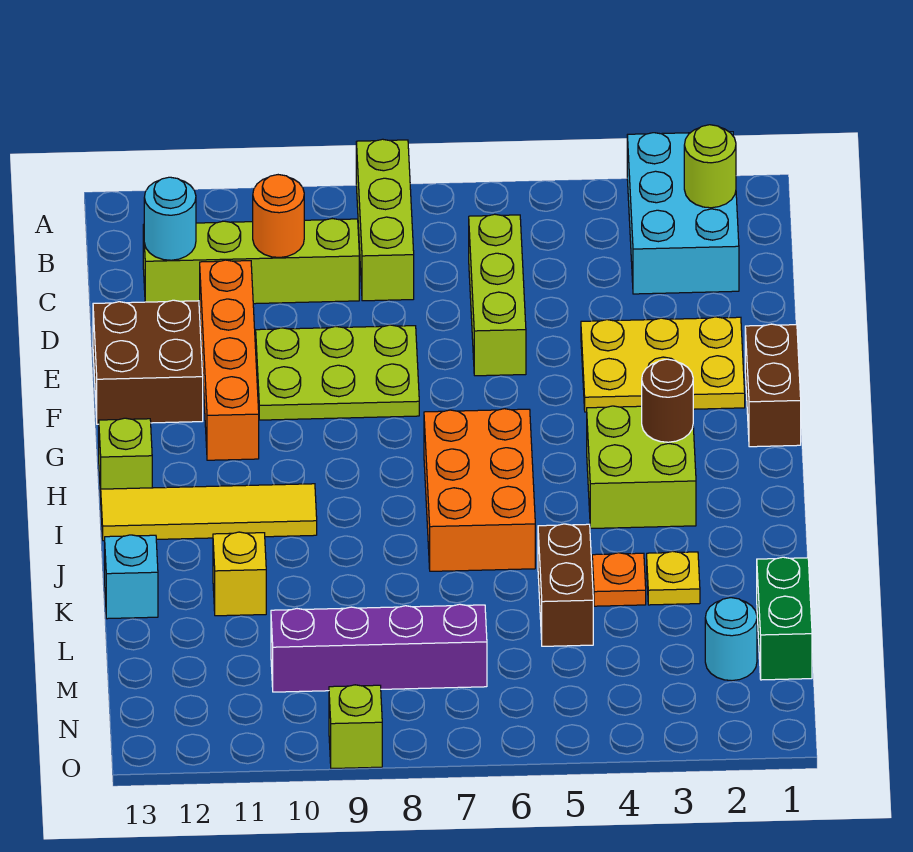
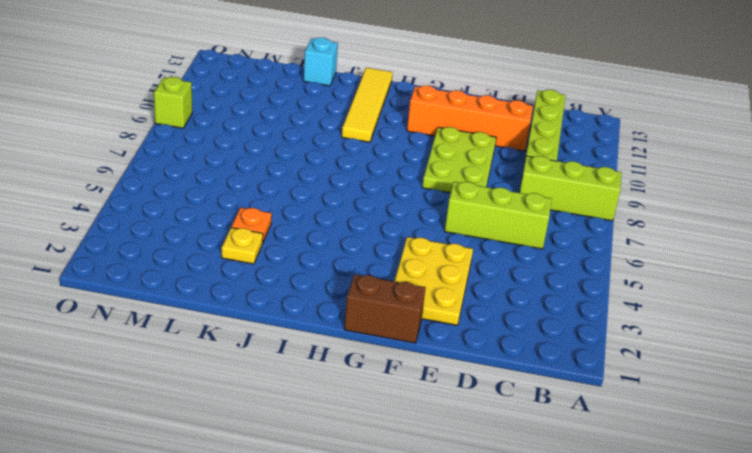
none -> cyan 2x3 brick [627,132,739,294]
none -> brown 2x2 brick [93,300,203,424]
none -> lime 2x2 brick [587,406,696,528]

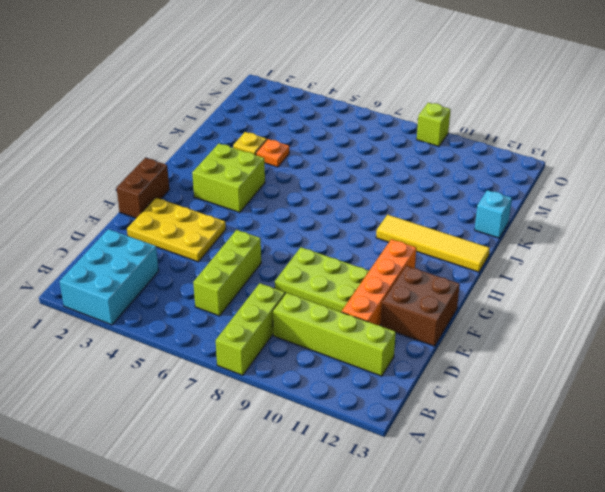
none -> orange 2x3 brick [424,409,535,571]
none -> lime 1x1 brick [99,418,152,499]
none -> brown 1x2 brick [538,524,593,646]

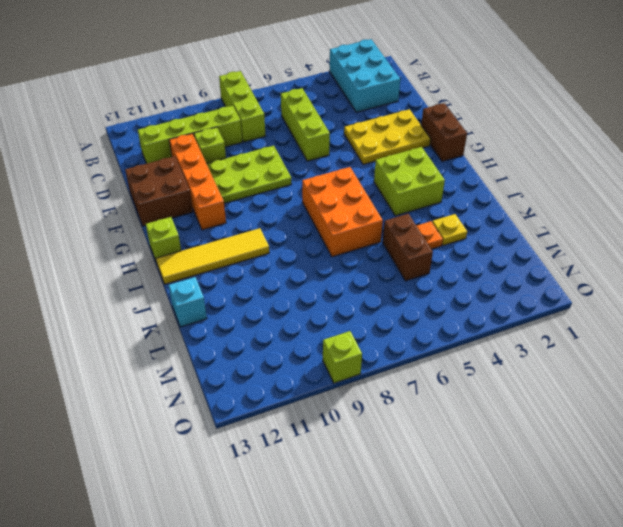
lime 1x1 brick [194,127,226,163] -> none
none -> yellow 1x1 brick [213,532,266,616]
none -> green 1x2 brick [757,557,812,680]
none -> cyan 1x1 round brick [705,598,757,681]

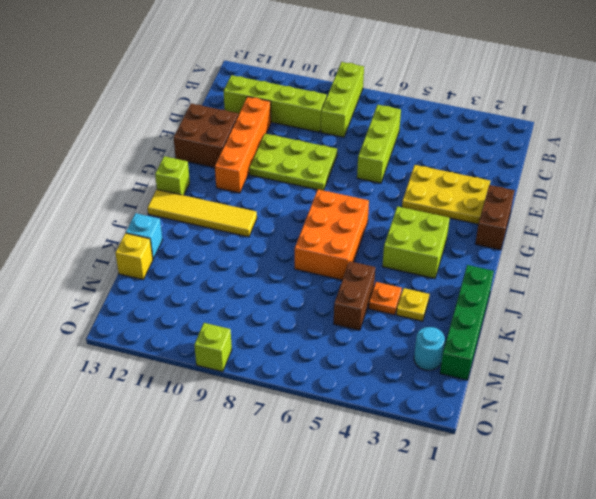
green 1x4 brick [440,265,494,380] -> green 1x2 brick [757,557,812,680]
yellow 1x1 brick [115,233,153,280] -> yellow 1x1 brick moved to [213,532,266,616]
none -> cyan 2x3 brick [627,132,739,294]
none -> purple 1x4 brick [271,604,487,692]
none -> lime 1x1 round brick [684,125,736,208]

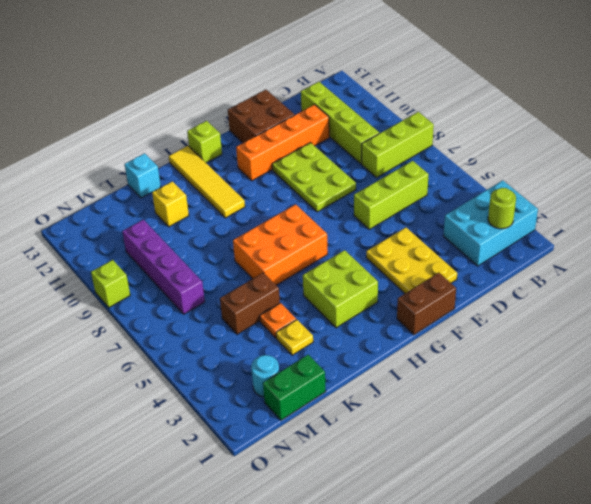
none -> orange 1x1 round brick [253,175,304,258]
none -> cyan 1x1 round brick [144,177,196,260]
none -> brown 1x1 round brick [642,359,693,442]

